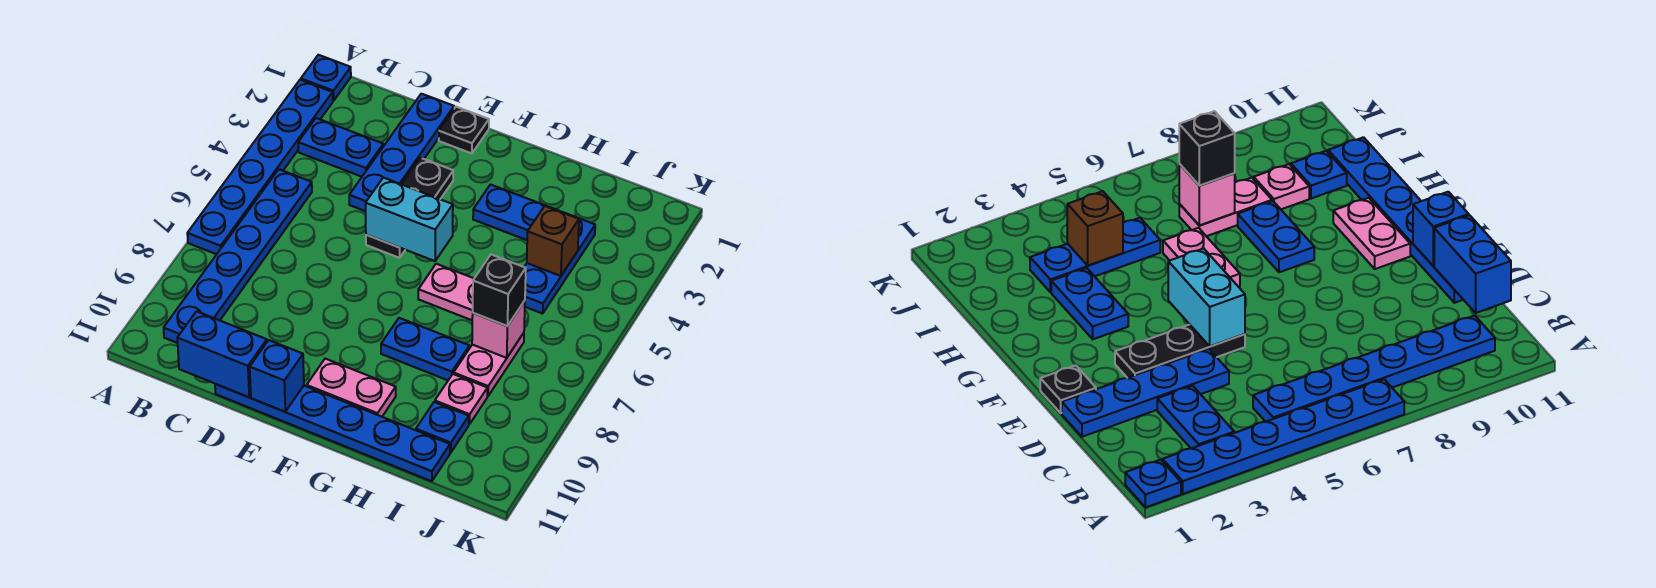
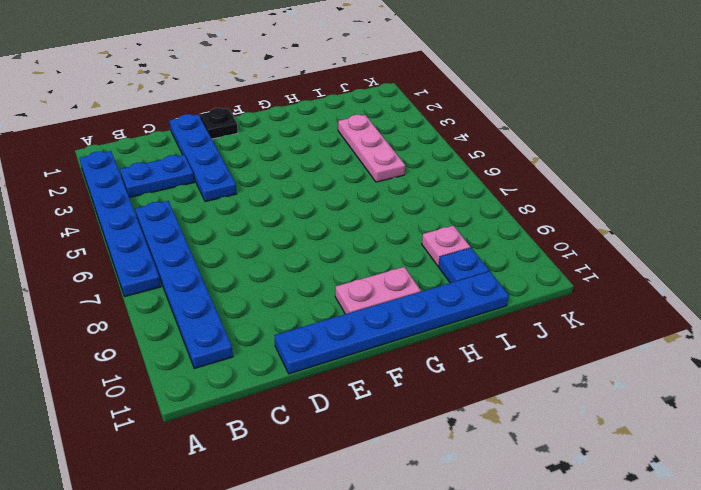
pink 1x3 plate [338,115,405,182] -> blue 1x3 plate [524,212,595,314]
none -> blue 1x1 plate [301,55,351,101]
none -> black 1x3 plate [366,158,453,258]
none -> blue 1x2 plate [473,185,559,240]

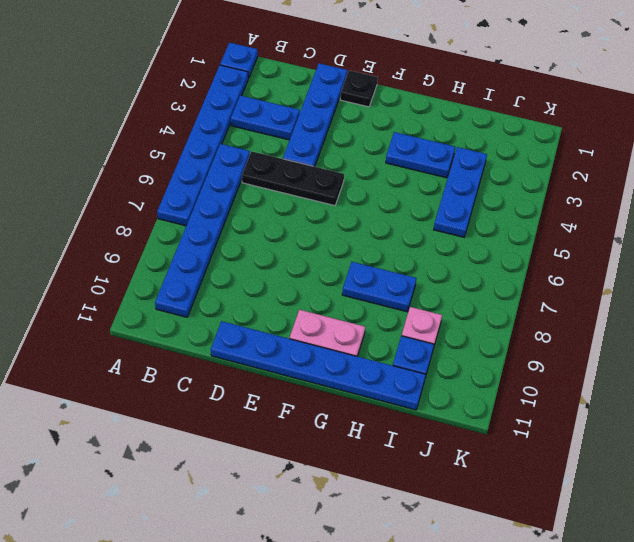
black 1x3 plate [242,151,344,206] -> black 1x3 plate turned to [366,158,453,258]
none -> pink 1x2 plate [418,264,474,320]
none -> pink 1x2 plate [454,333,524,396]
none -> blue 1x2 brick [177,311,267,397]

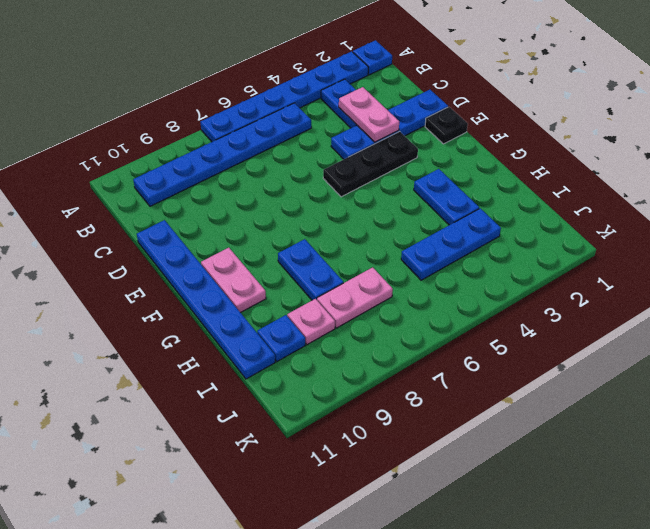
pink 1x2 plate [339,87,399,142] -> pink 1x2 plate moved to [418,264,474,320]
none -> blue 1x2 brick [177,311,267,397]
none -> cyan 1x2 brick [366,178,453,261]
none -> blue 1x1 brick [250,340,304,412]

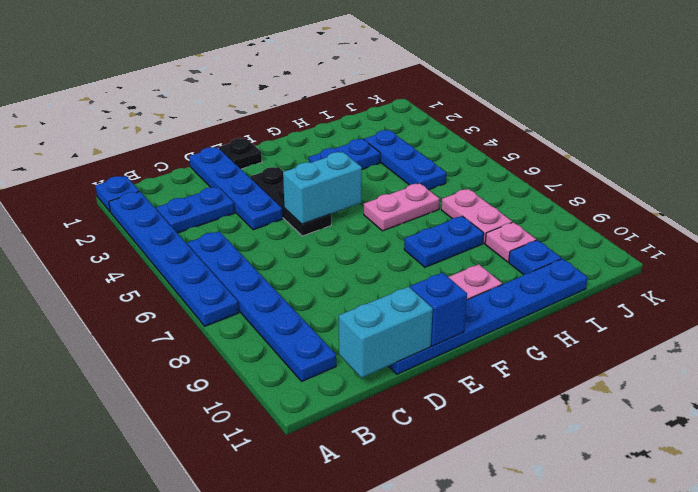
cyan 1x2 brick [339,287,433,378] -> blue 1x2 brick [177,311,267,397]
none -> brown 1x1 brick [527,206,579,276]
none -> pink 1x1 brick [472,301,525,358]
none -> black 1x1 brick [473,255,526,326]

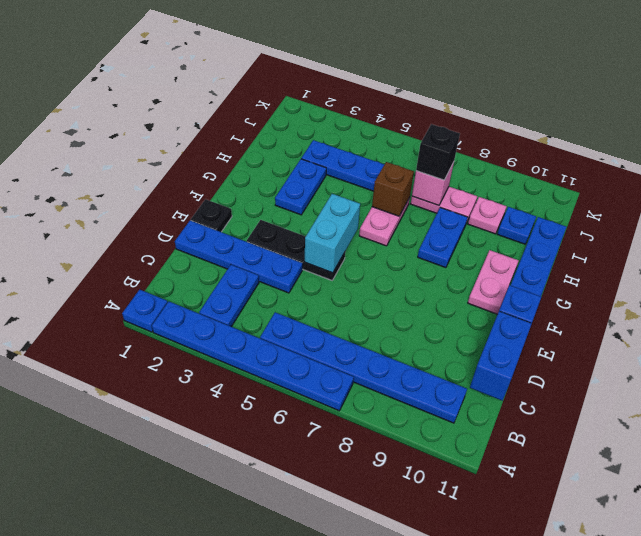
brown 1x1 brick [372,162,414,216] -> brown 1x1 brick moved to [527,206,579,276]

